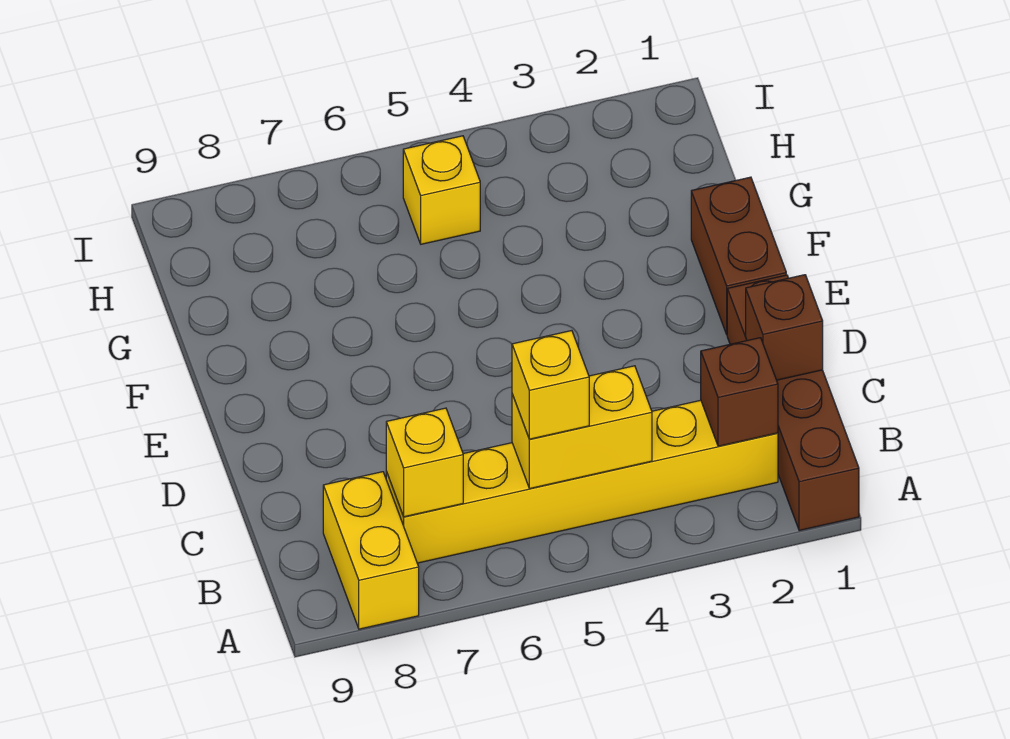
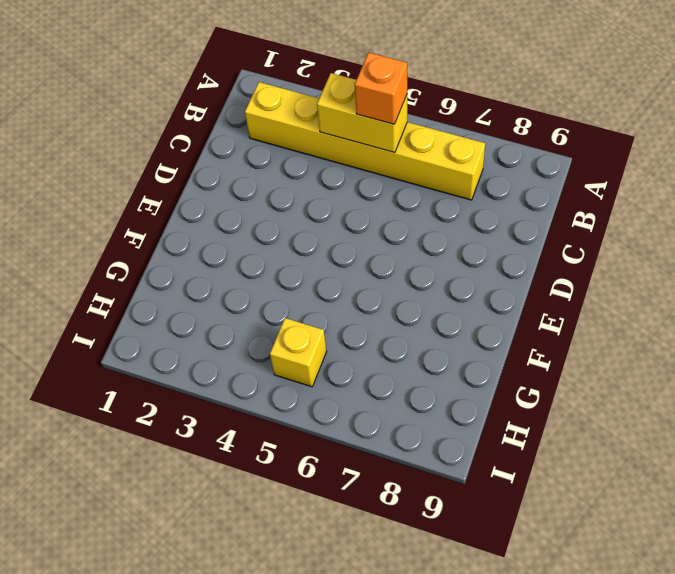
orange 1x1 brick [354,52,407,124] -> yellow 1x1 brick [512,331,589,439]
none -> brown 1x4 brick [727,275,859,531]
none -> yellow 1x2 brick [323,472,419,629]

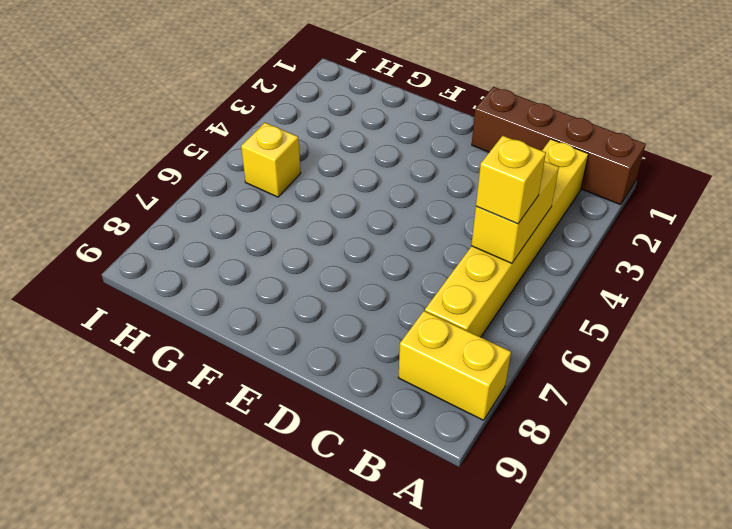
none -> brown 1x2 brick [691,177,786,334]
none -> brown 1x1 brick [701,338,778,446]

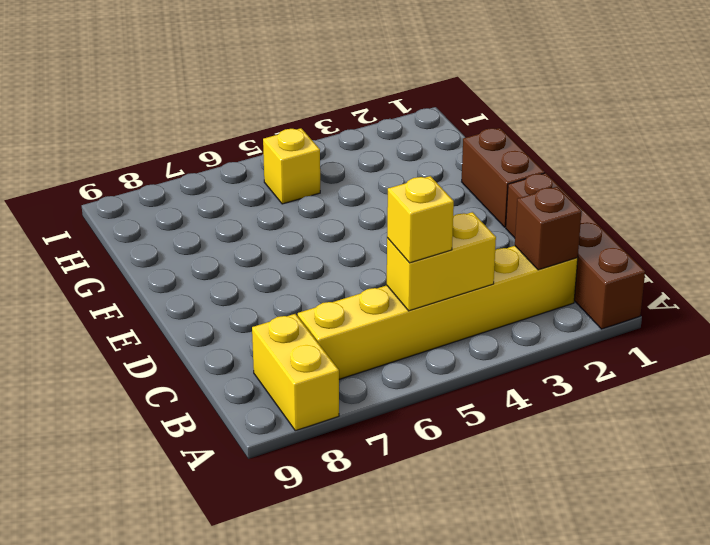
none -> yellow 1x1 brick [386,408,463,517]
none -> brown 1x1 brick [746,275,823,380]

